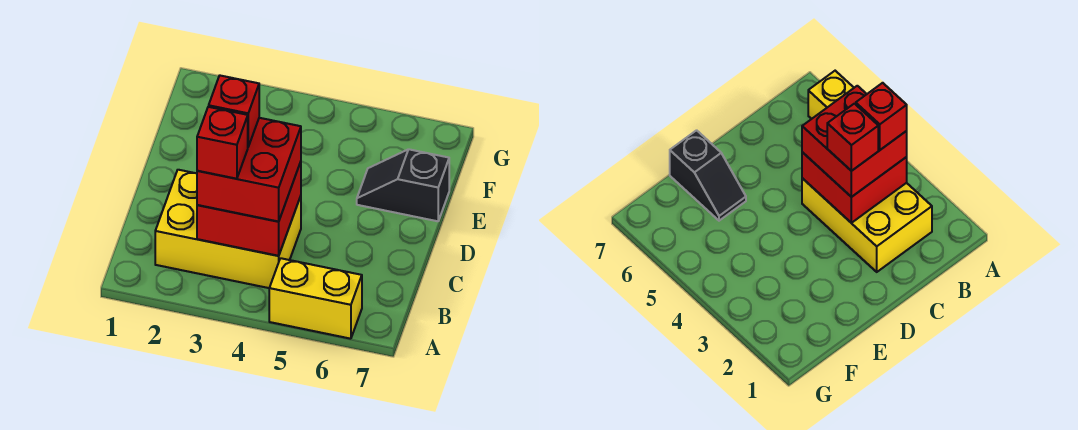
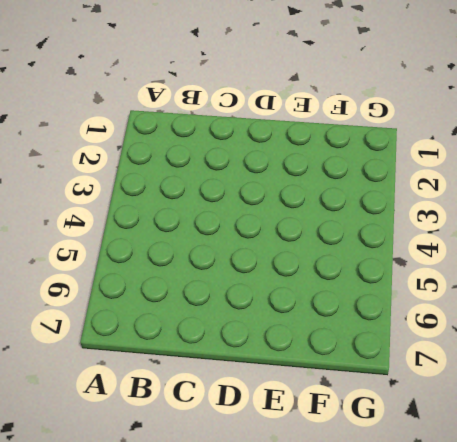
none -> yellow 1x2 brick [269,258,362,339]
none -> yellow 2x3 brick [155,170,301,288]

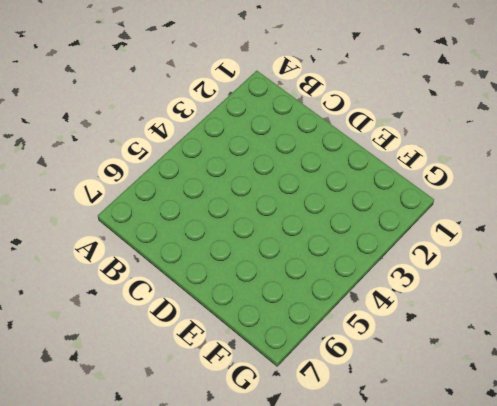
none -> yellow 1x2 brick [269,258,362,339]
none -> yellow 2x3 brick [155,170,301,288]

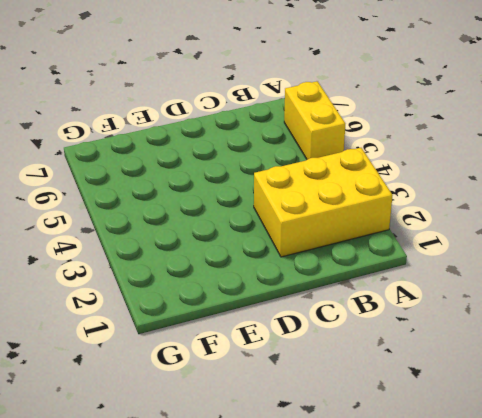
yellow 2x3 brick [254,148,393,257] -> yellow 2x3 brick turned to [155,170,301,288]
none -> black 1x2 slope [357,149,449,221]
none -> red 2x2 brick [197,162,301,256]

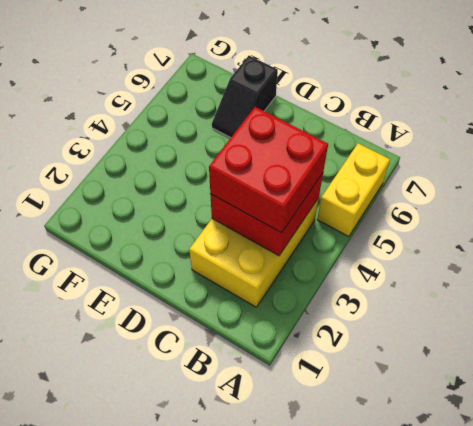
none -> red 1x1 brick [197,107,248,179]
none -> red 1x1 brick [209,76,259,147]

